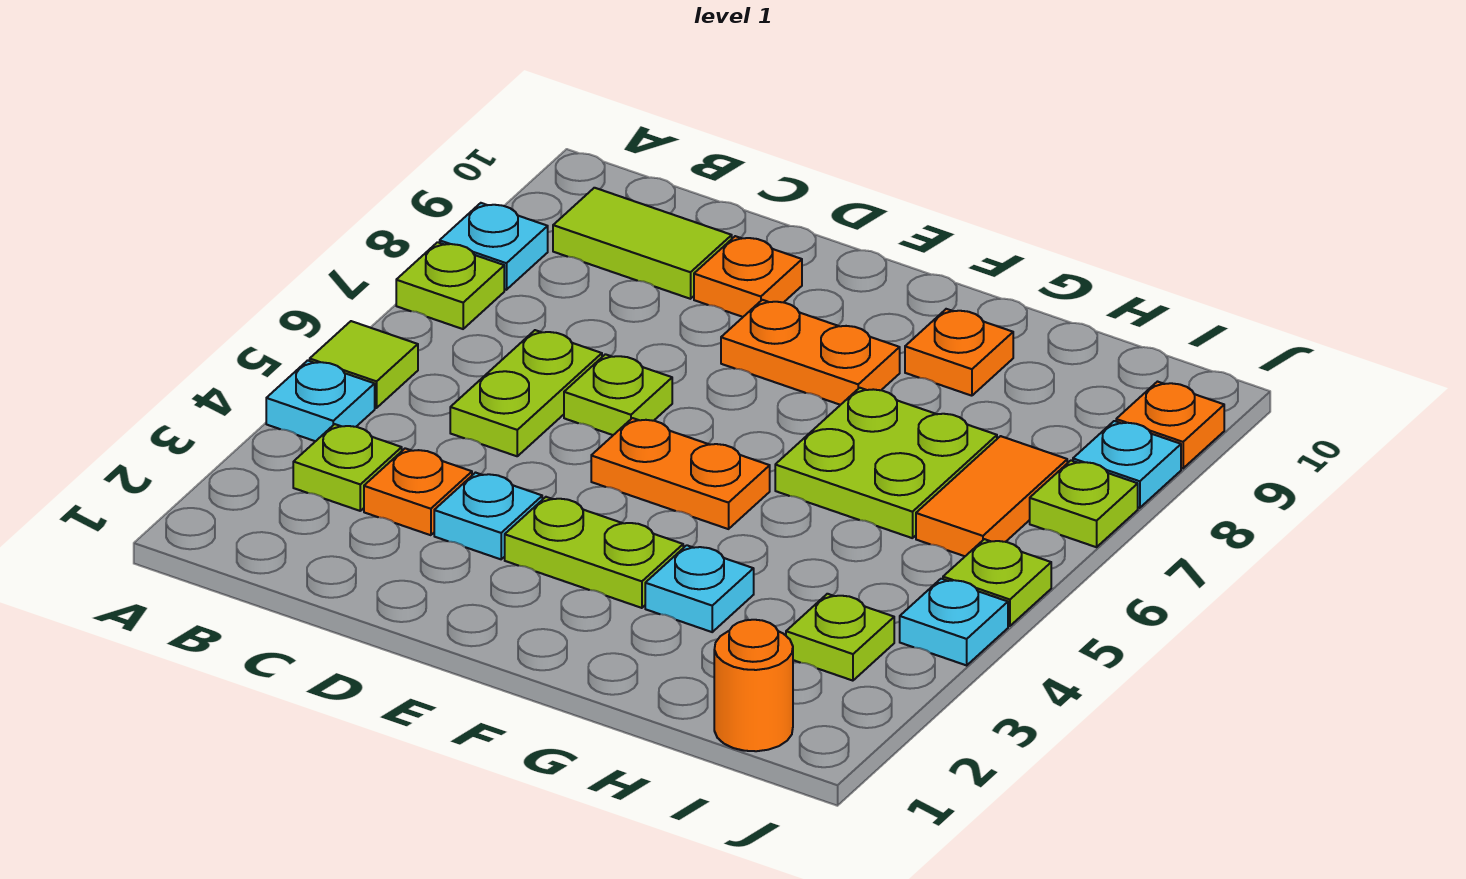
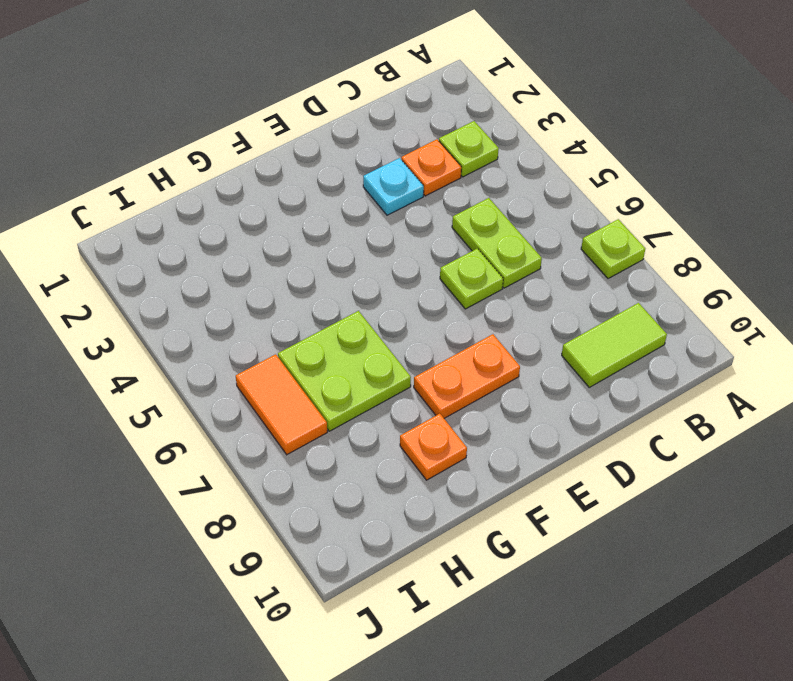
none -> cyan 1x1 plate [266,360,375,441]
none -> lime 1x1 tile [310,321,418,408]
none -> cyan 1x1 plate [440,203,548,290]

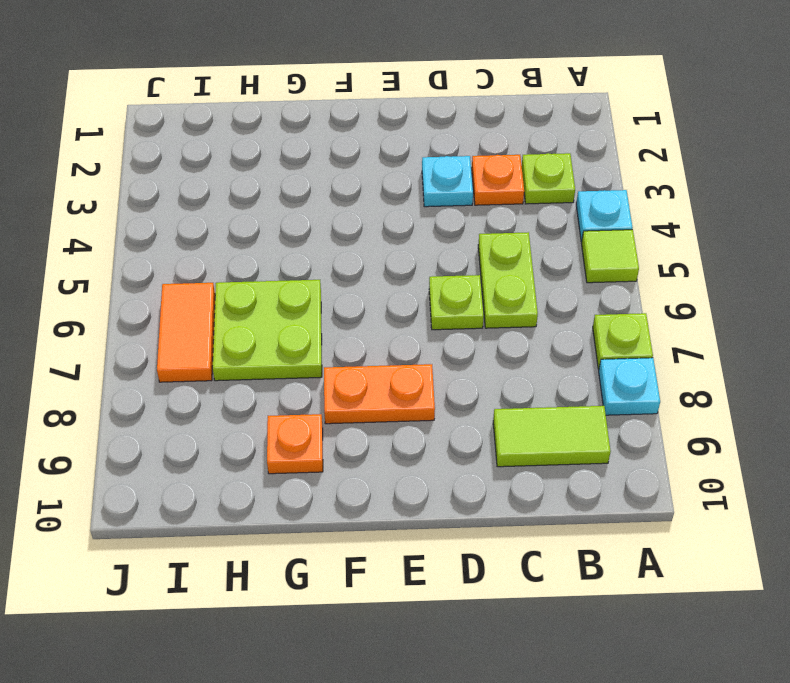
none -> orange 1x1 plate [694,236,802,317]
none -> lime 1x2 plate [505,497,683,608]
none -> orange 1x2 plate [591,418,770,529]

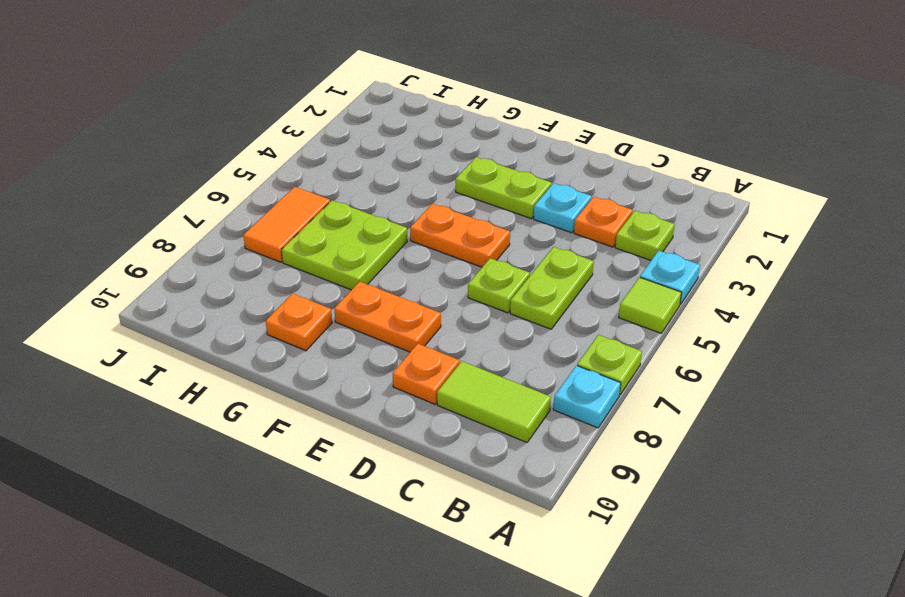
none -> cyan 1x1 plate [645,545,754,632]
none -> orange 1x1 round brick [714,620,793,751]
none -> lime 1x1 plate [786,594,894,681]

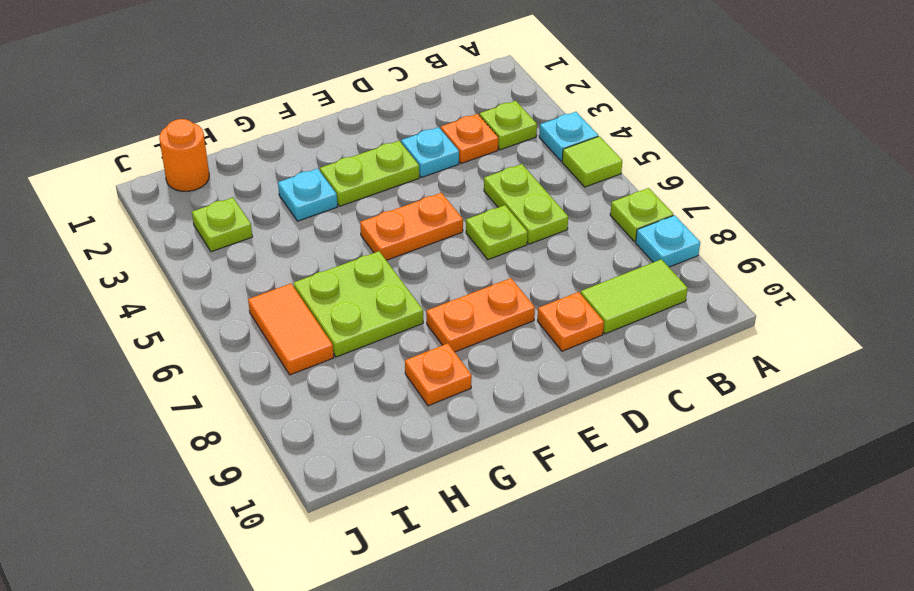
none -> cyan 1x1 plate [900,579,1008,665]
none -> lime 1x1 plate [943,539,1051,626]
none -> lime 1x1 plate [1030,460,1138,547]

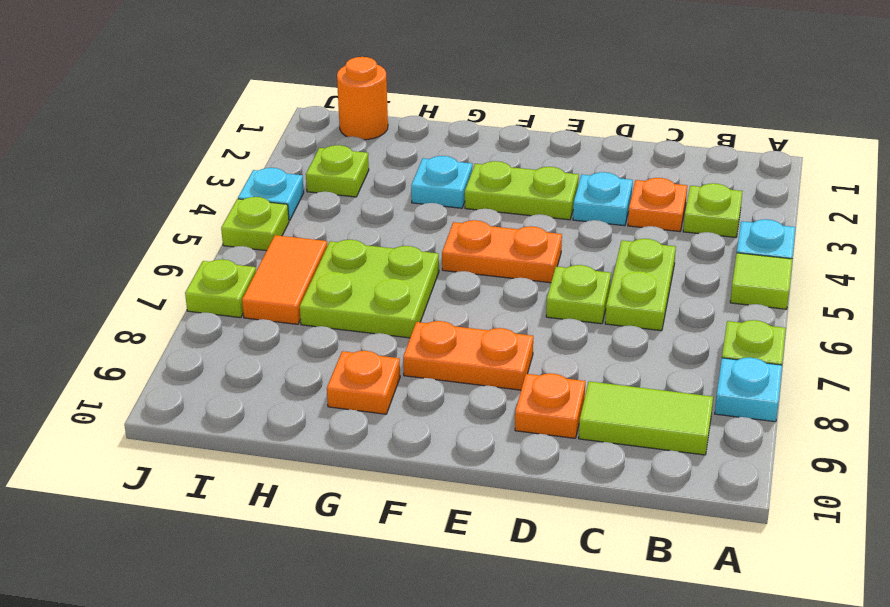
none -> cyan 1x1 plate [1073,421,1181,508]
none -> orange 1x1 plate [1116,382,1224,468]

